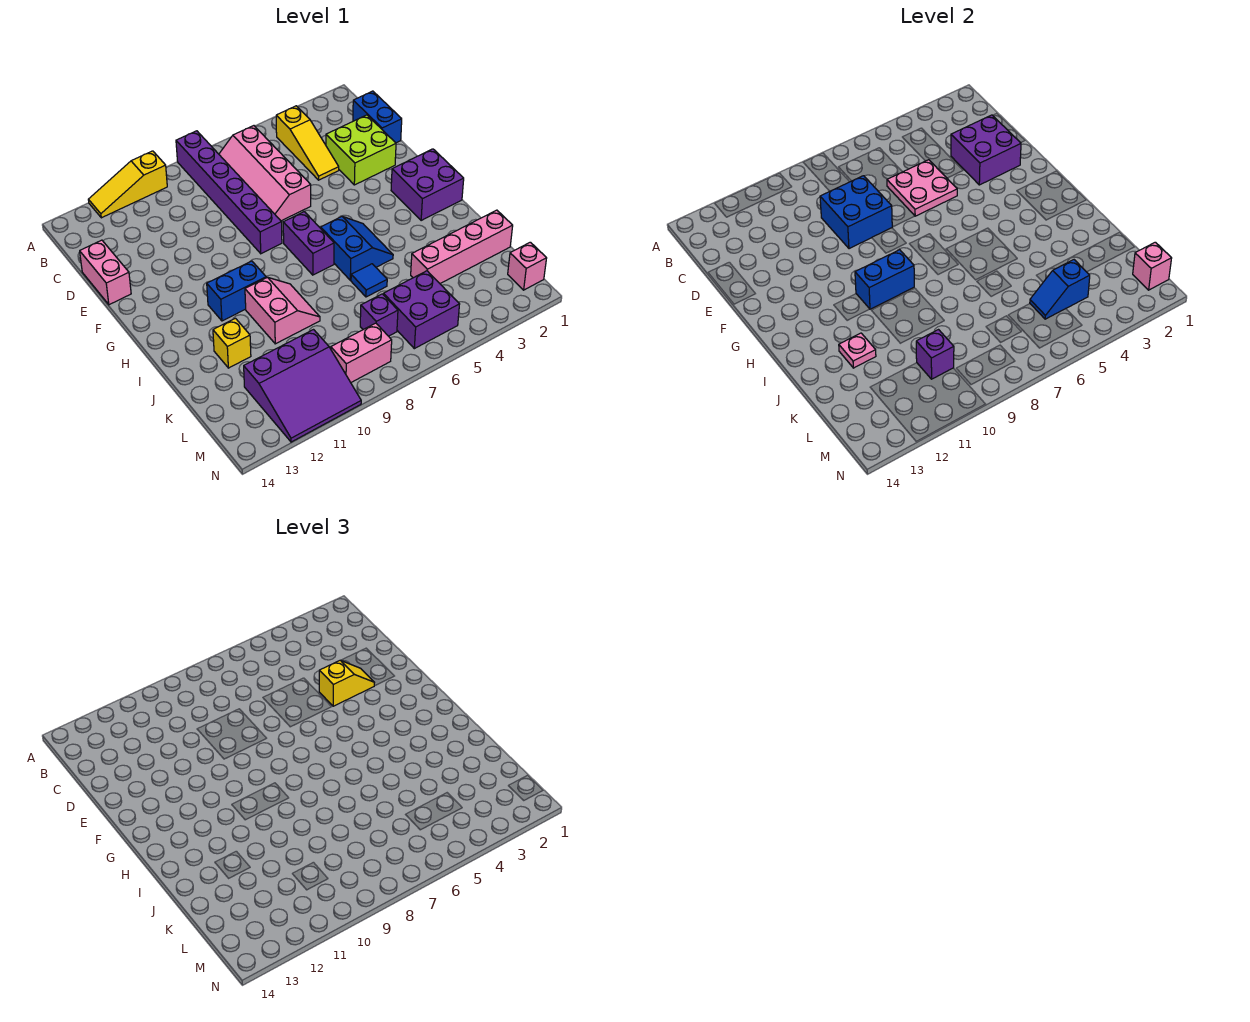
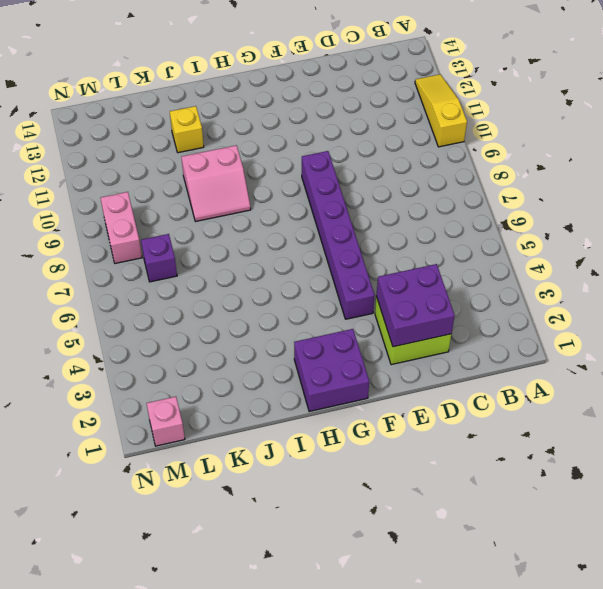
purple 1x6 brick [302,151,375,319] -> purple 1x6 brick turned to [176,131,282,254]
none -> yellow 1x3 slope [276,106,339,180]
none -> pink 2x4 slope [219,126,311,221]
none -> blue 1x2 brick [353,91,402,143]

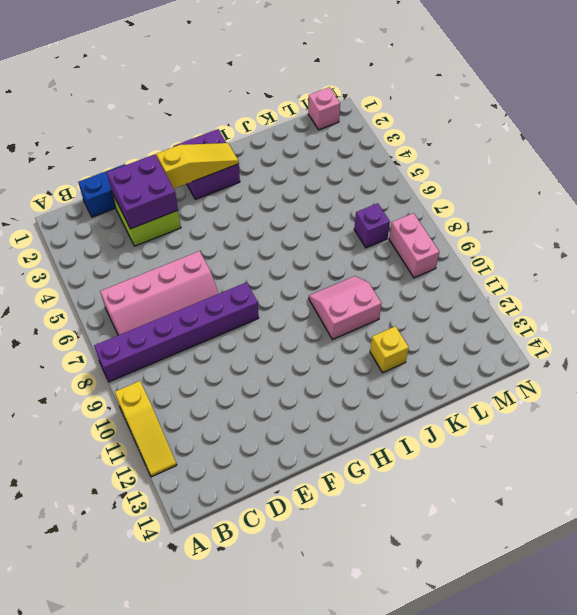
yellow 1x3 slope [156,143,239,189] -> yellow 1x3 slope moved to [276,106,339,180]
none -> pink 1x2 brick [80,240,131,305]
none -> purple 1x2 brick [283,212,334,275]
none -> blue 2x2 slope [321,217,393,280]

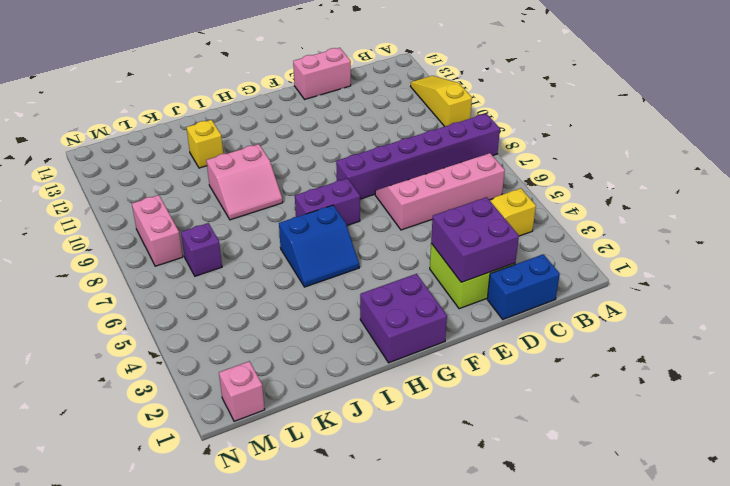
none -> blue 1x2 brick [207,261,266,321]
none -> blue 1x1 tile [351,264,387,297]
none -> pink 1x4 brick [411,210,513,283]

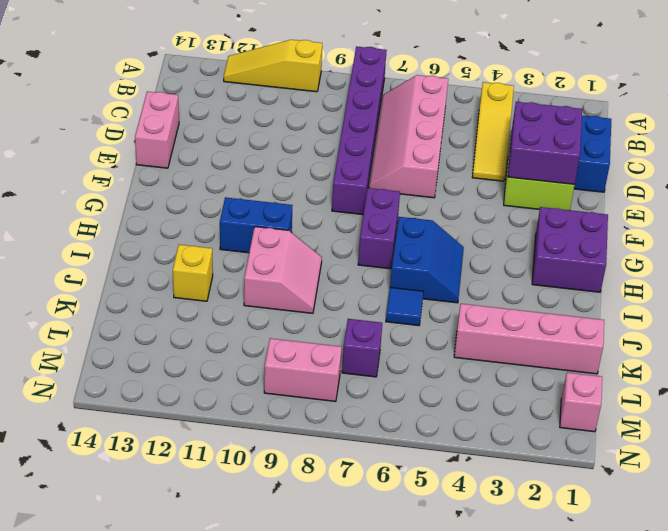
none -> purple 2x2 brick [383,271,460,349]
none -> purple 3x3 slope [244,330,361,442]
none -> pink 2x2 plate [887,160,957,216]

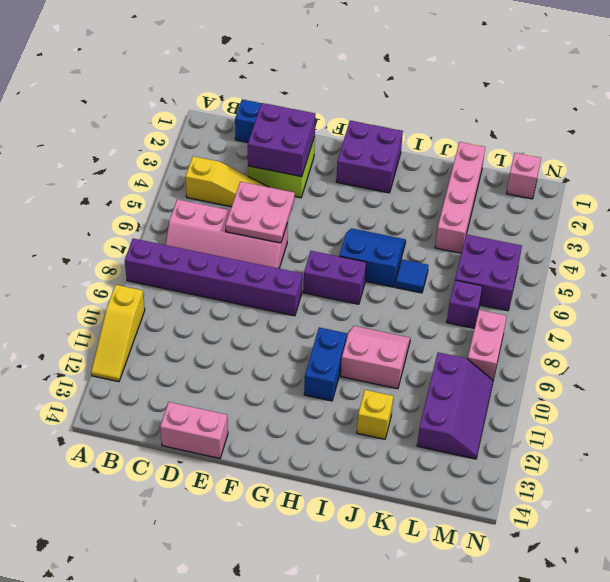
purple 2x3 slope [417,352,493,459] -> purple 3x3 slope [244,330,361,442]
none -> blue 2x2 brick [820,176,892,249]
none -> blue 1x2 brick [855,250,914,309]
none -> pink 1x1 plate [839,333,876,368]

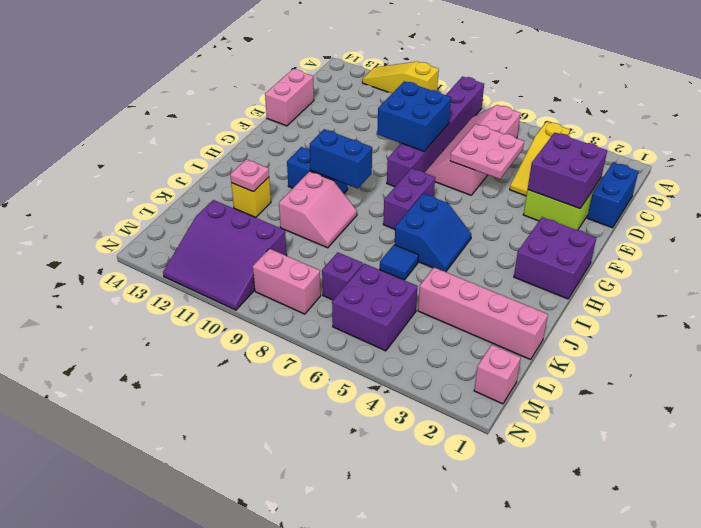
none -> blue 1x2 slope [1030,260,1090,319]
none -> purple 1x1 brick [916,330,954,379]
none -> pink 1x1 brick [1133,242,1172,290]

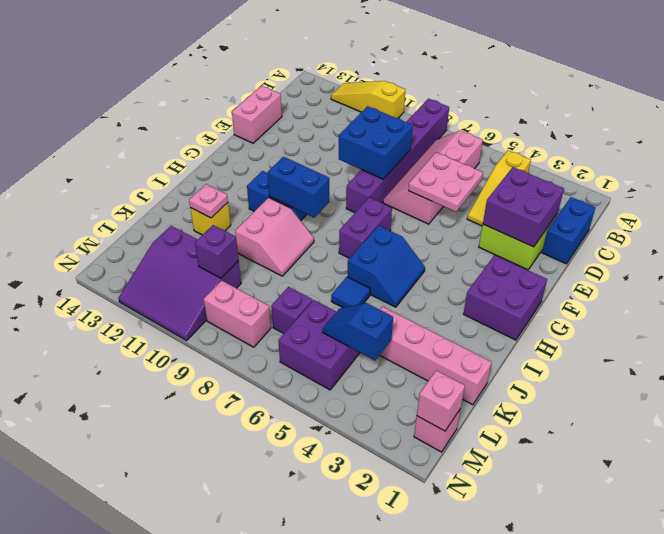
none -> yellow 1x2 slope [319,660,375,706]

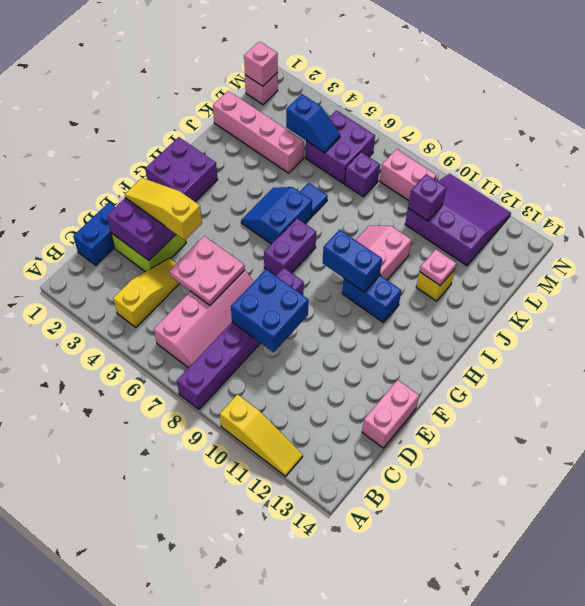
yellow 1x3 slope [125,178,202,240] -> yellow 1x2 slope [319,660,375,706]

